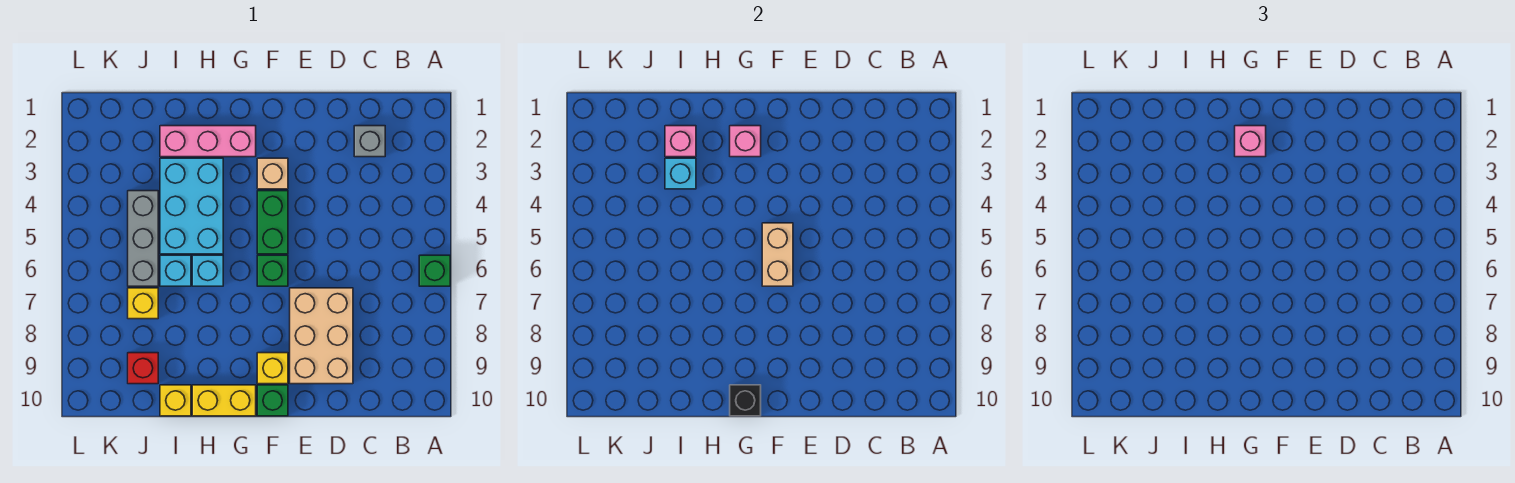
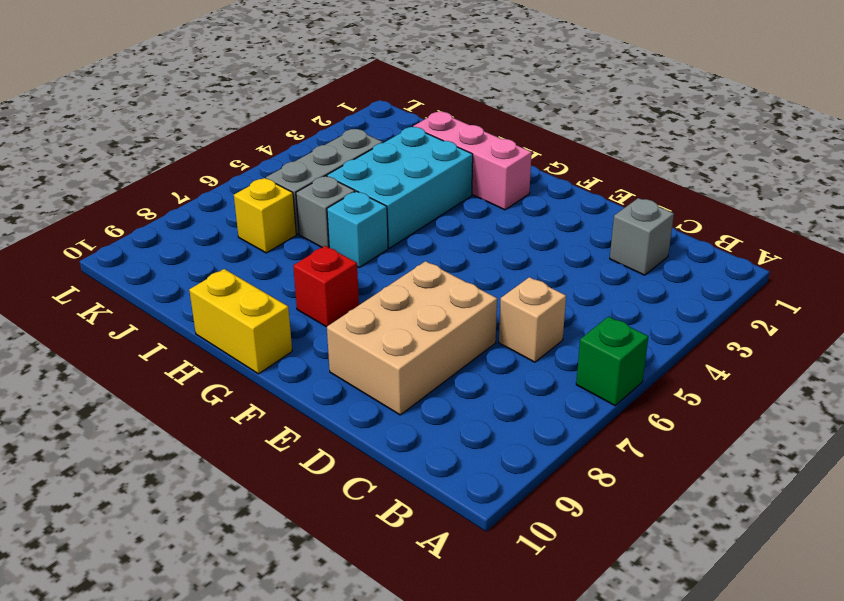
tan 1x1 brick [499,277,566,362] -> tan 1x1 brick moved to [257,158,288,189]
red 1x1 brick [293,246,359,327] -> red 1x1 brick moved to [128,353,158,384]
grey 1x1 brick [296,176,355,248] -> cyan 1x1 brick [160,255,191,286]
none -> green 1x2 brick [257,191,288,254]
none -> green 1x1 brick [257,255,288,286]
none -> yellow 1x1 brick [257,353,288,384]

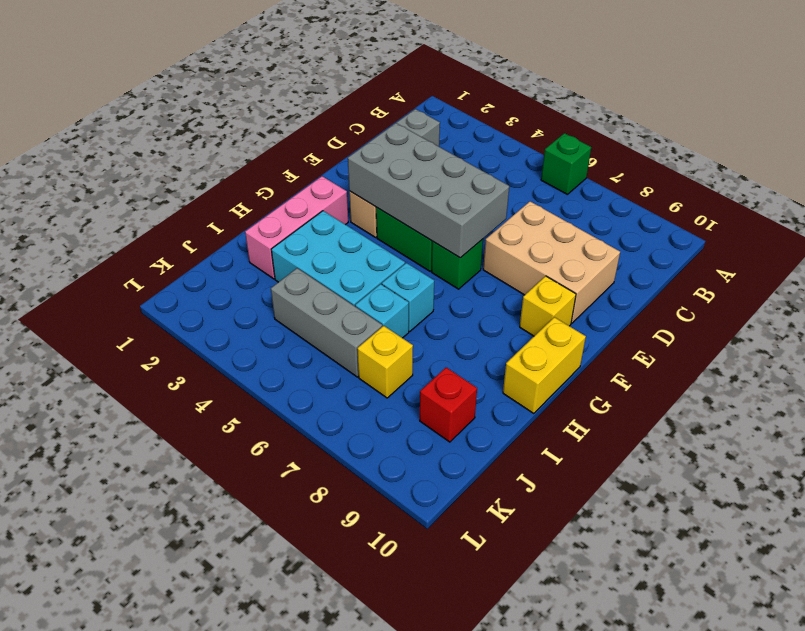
grey 2x4 brick [348,123,509,258] -> tan 1x2 brick [762,223,793,286]
none -> green 1x1 brick [257,385,288,416]
none -> yellow 1x1 brick [160,385,191,416]
none -> pink 1x1 brick [730,126,761,157]

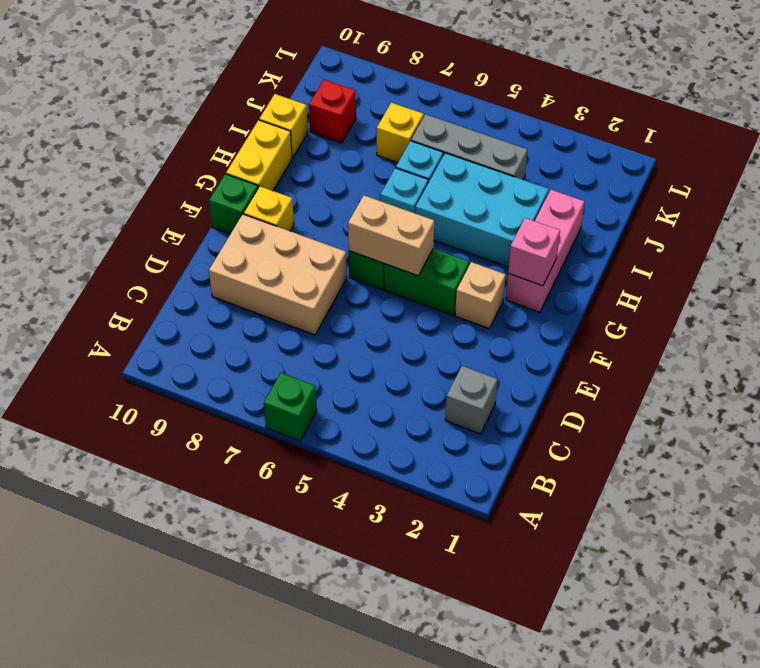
none -> black 1x1 brick [730,385,761,416]
none -> pink 1x1 brick [665,126,696,157]
none -> cyan 1x1 brick [665,158,696,189]

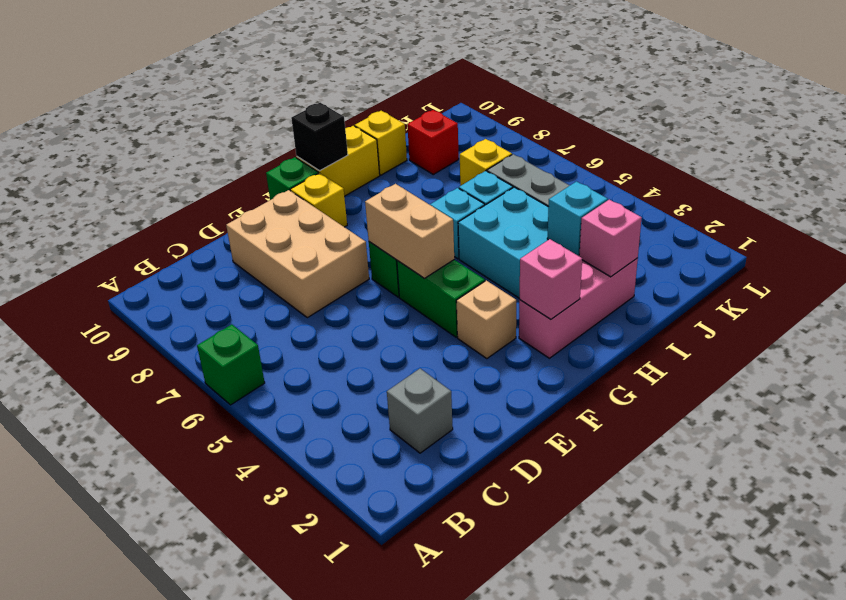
none -> pink 1x1 brick [1235,126,1266,157]

